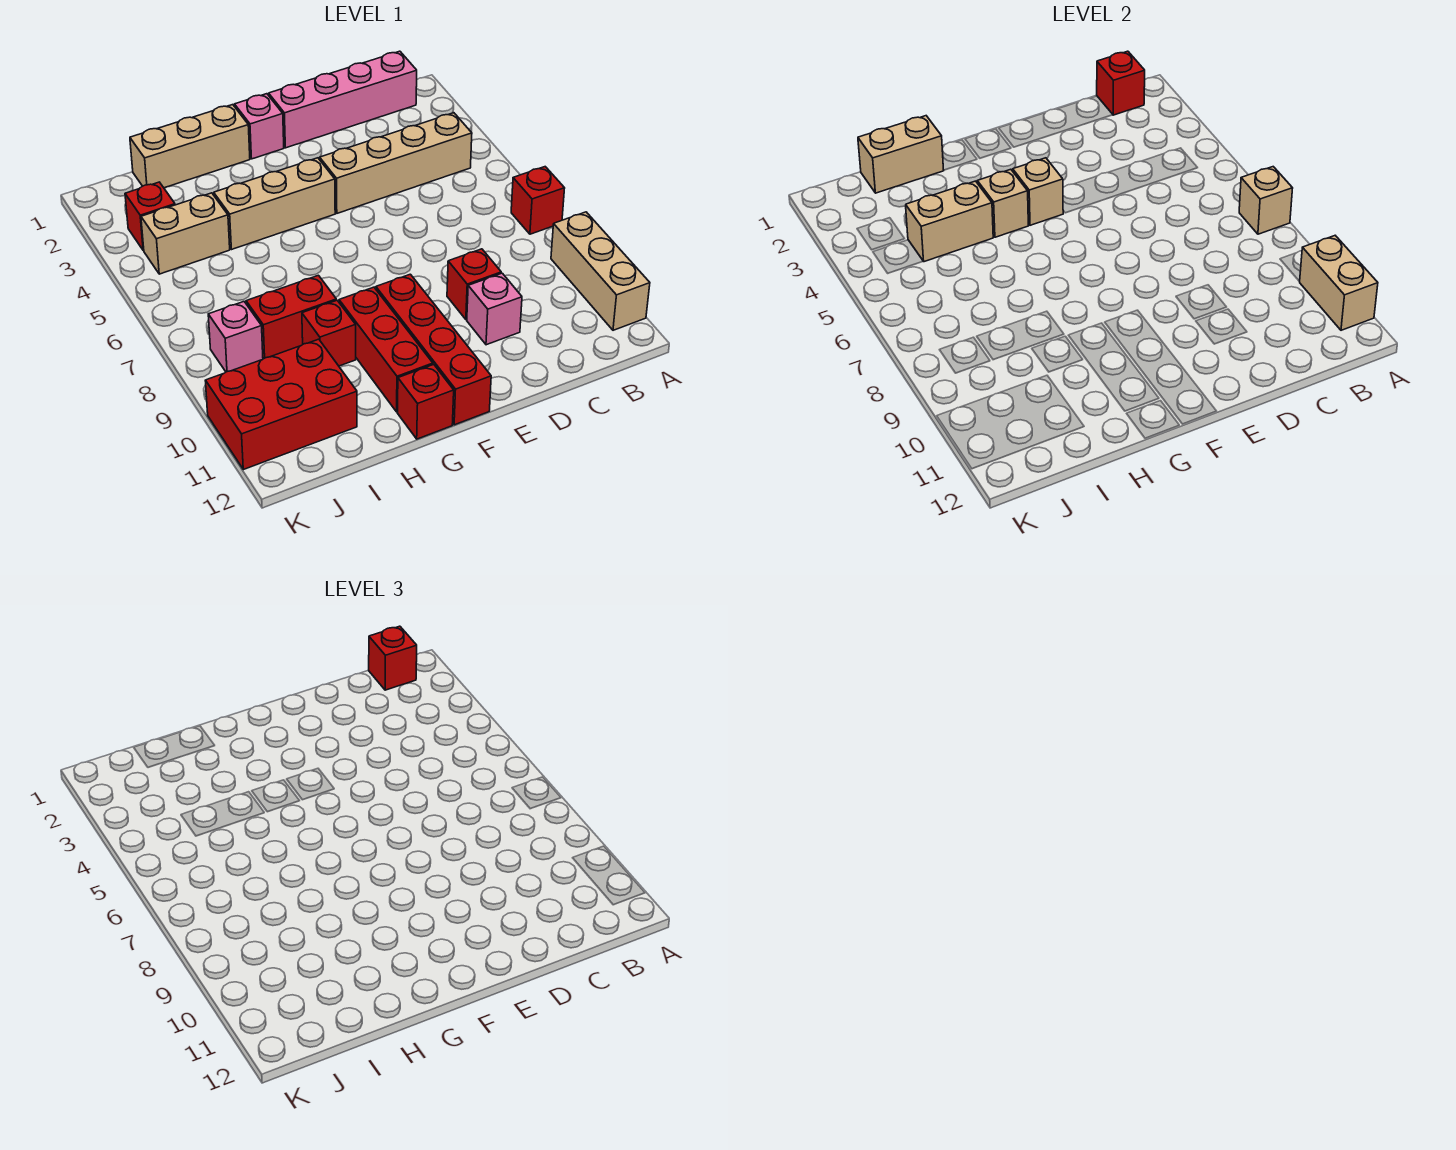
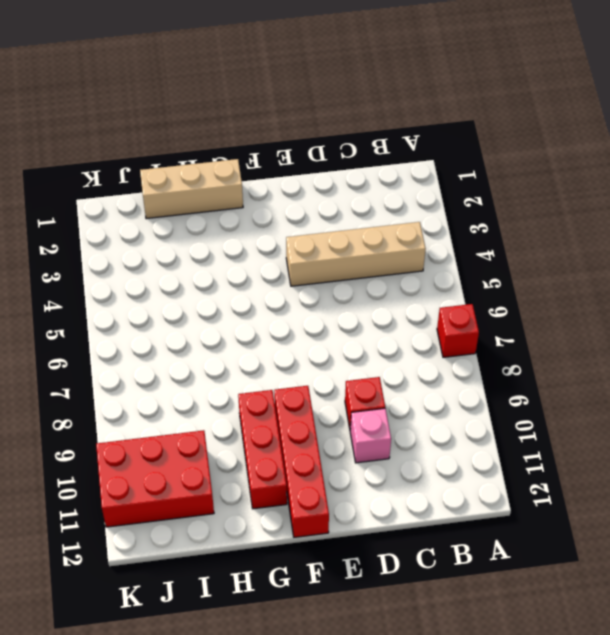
none -> tan 1x3 brick [551,212,650,330]
none -> pink 1x4 brick [269,51,417,148]
none -> pink 1x1 brick [234,94,284,159]

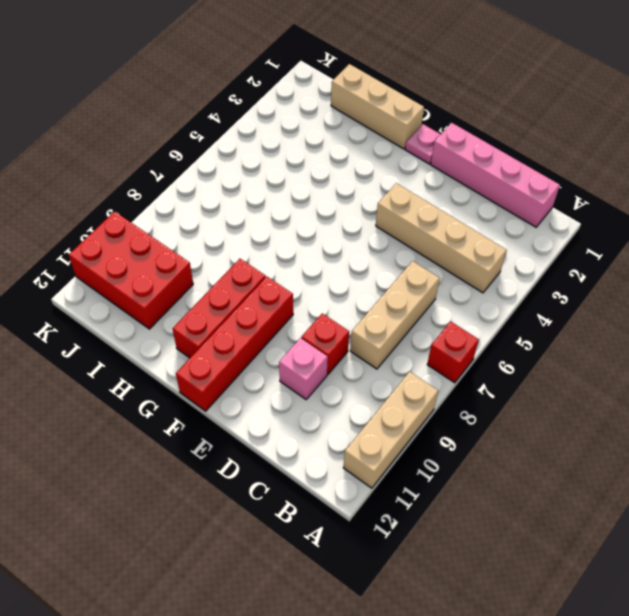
tan 1x3 brick [350,261,440,369] -> tan 1x3 brick turned to [214,158,335,249]
pink 1x1 plate [405,124,441,164] -> pink 1x1 brick [234,94,284,159]
none -> red 1x1 brick [398,364,454,439]
none -> red 1x2 brick [246,275,336,359]
none -> red 1x1 brick [302,300,356,366]

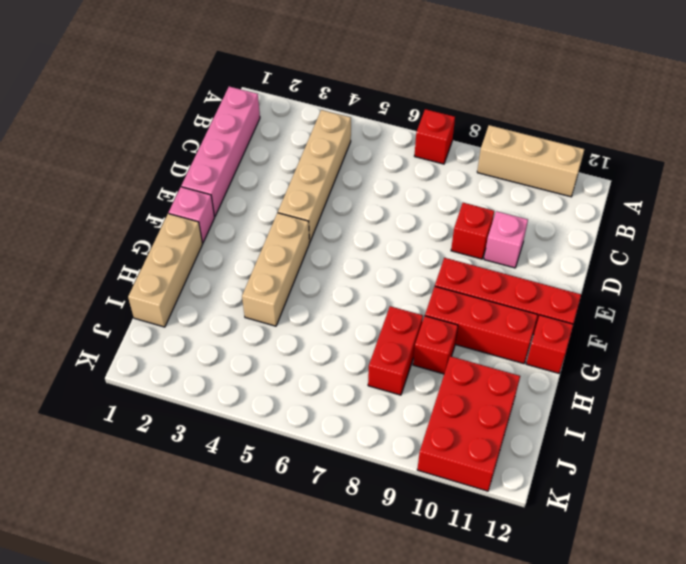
none -> tan 1x2 brick [141,193,230,274]
none -> red 1x1 brick [125,182,175,251]
none -> pink 1x1 brick [208,302,263,372]

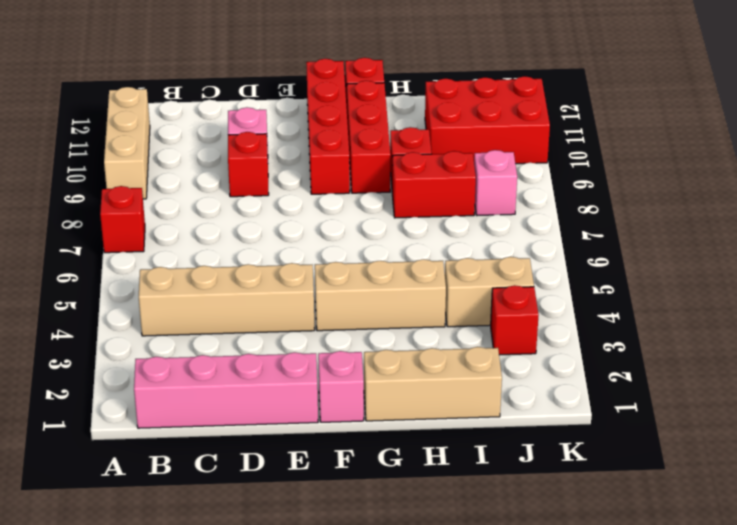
none -> tan 1x1 brick [1239,167,1293,234]
none -> tan 1x2 brick [1299,236,1378,330]
none -> red 1x1 brick [1097,51,1145,115]

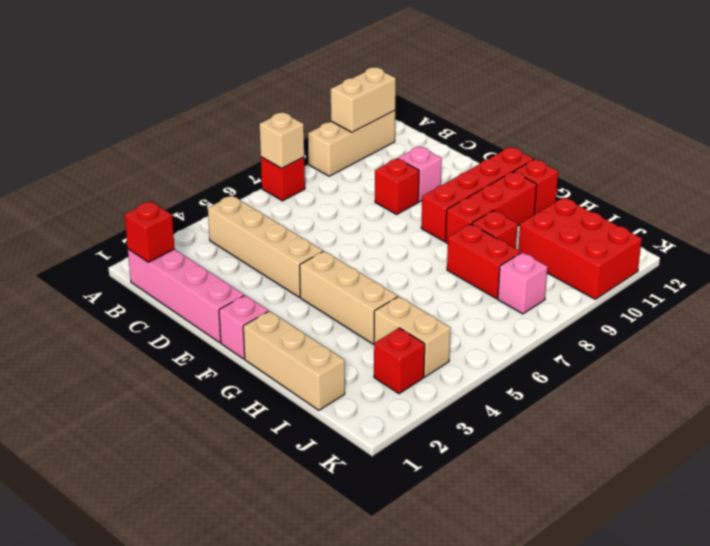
none -> tan 1x1 brick [1013,158,1063,225]
none -> tan 1x1 brick [977,169,1029,237]
none -> tan 1x2 brick [858,116,944,193]

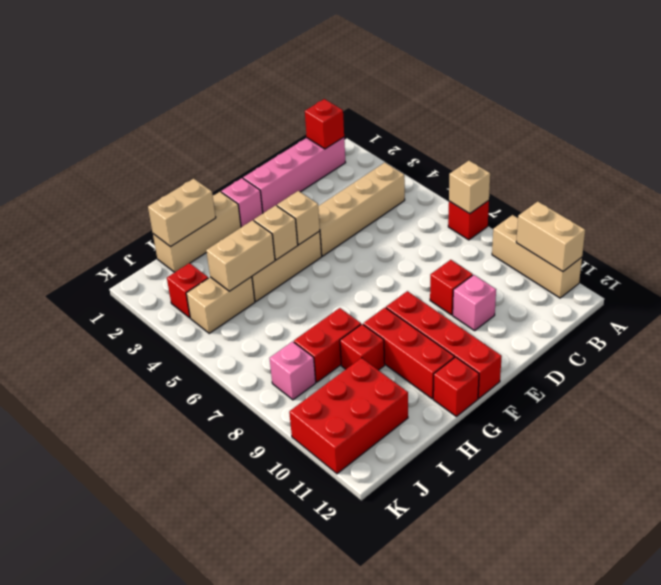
none -> red 1x1 brick [369,626,417,690]

